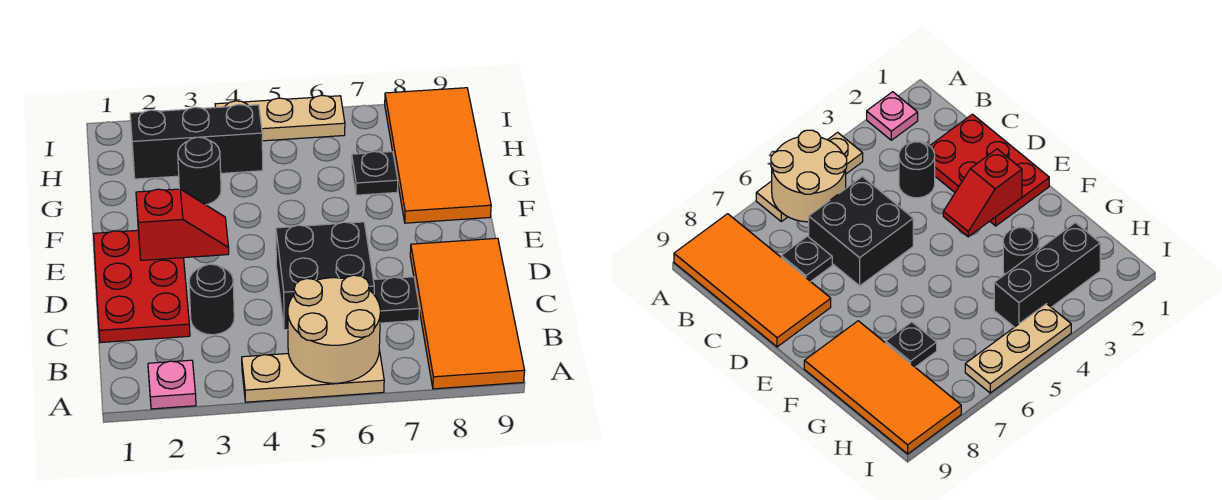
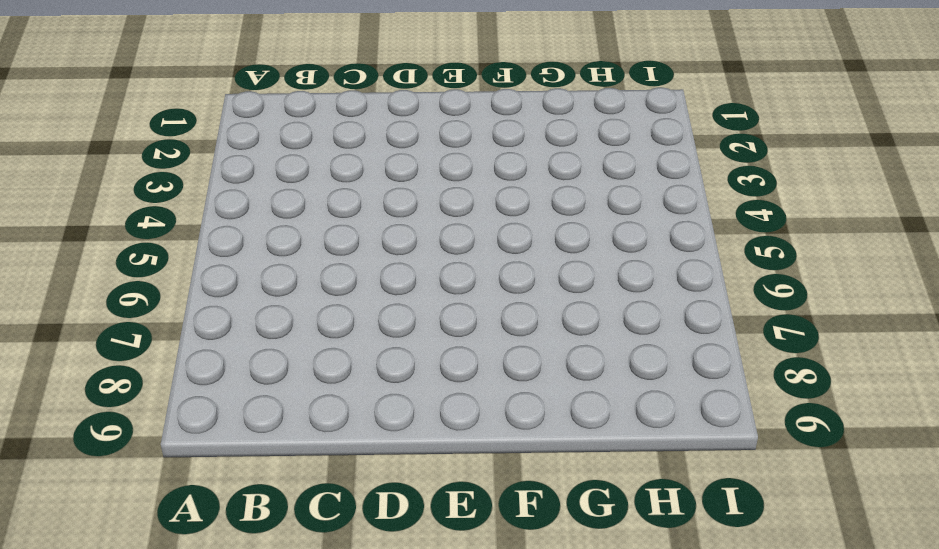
none -> pink 1x1 plate [148,360,196,409]
none -> tan 1x3 plate [242,350,384,402]
none -> orange 2x4 tile [410,238,525,389]

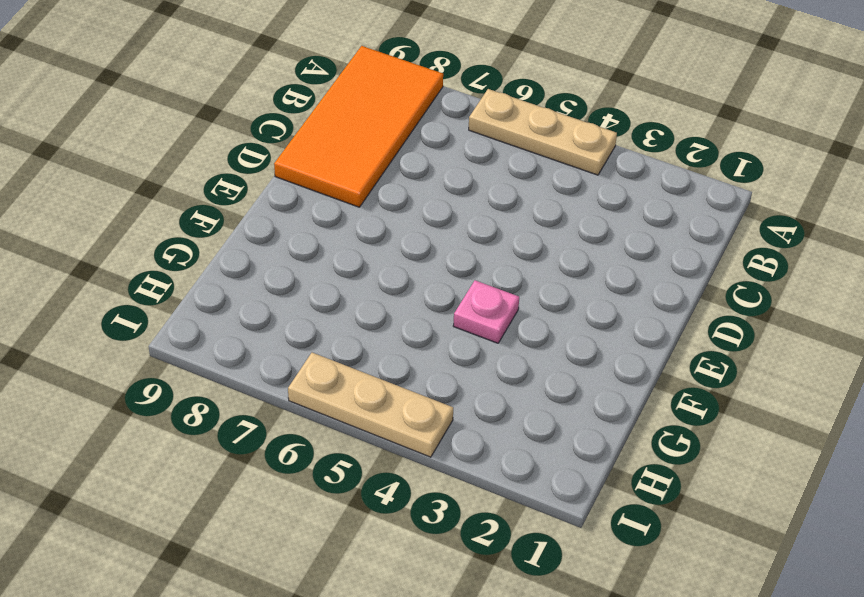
pink 1x1 plate [453,280,519,343] -> pink 1x1 plate moved to [148,360,196,409]
none -> red 2x3 plate [94,230,190,343]
none -> black 1x1 round brick [189,264,234,335]
none -> black 2x2 brick [276,222,374,330]

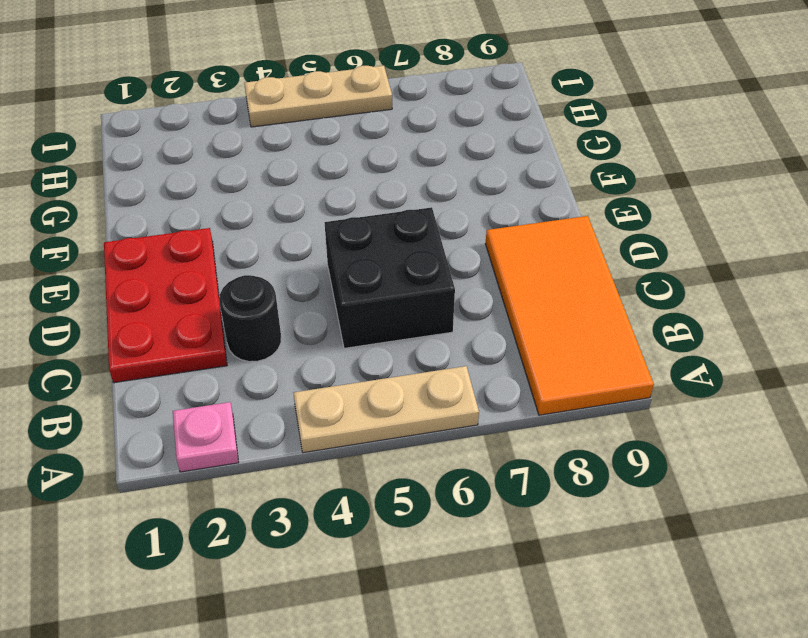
none -> black 1x1 plate [374,277,419,323]
none -> orange 2x4 tile [385,88,491,223]
none -> black 1x1 round brick [178,137,221,205]

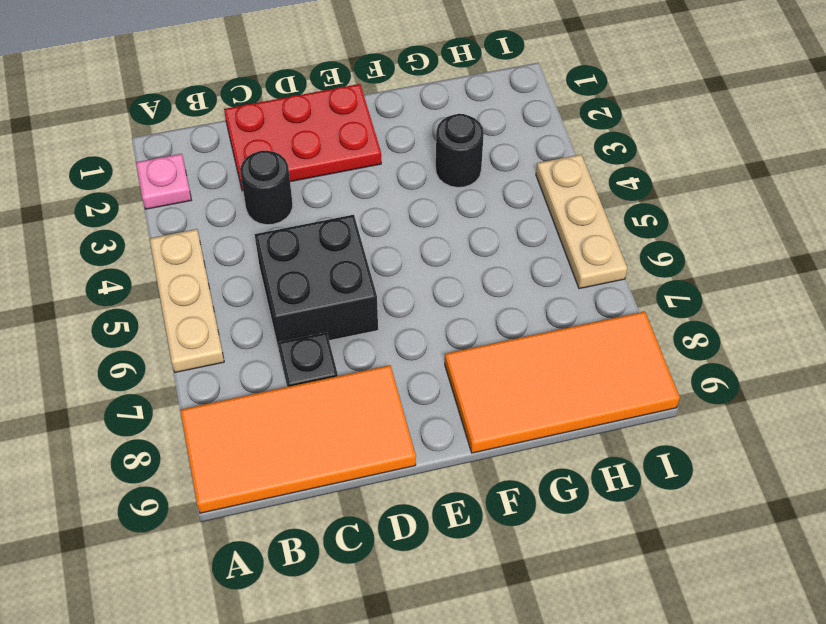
none -> black 1x1 plate [352,151,398,195]
none -> black 1x3 brick [130,105,263,179]
none -> tan 2x2 round brick [288,275,380,383]

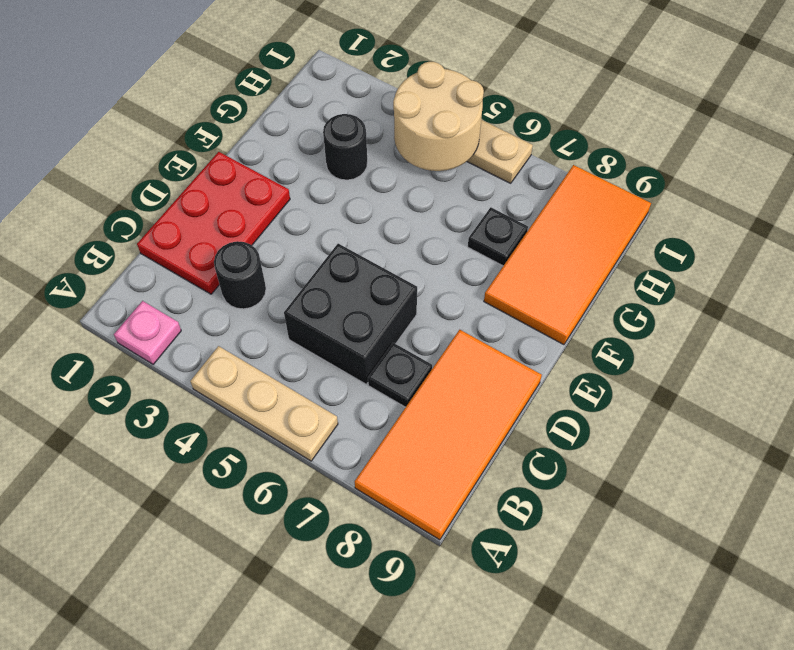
tan 2x2 round brick [393,62,484,171] -> tan 2x2 round brick moved to [288,275,380,383]
none -> black 1x3 brick [130,105,263,179]
none -> red 1x2 slope [136,189,229,260]

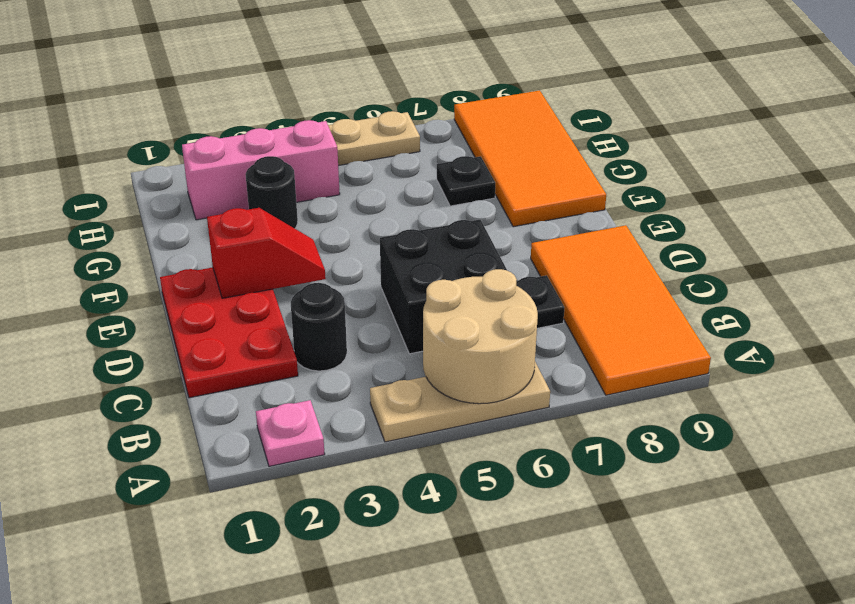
pink 1x3 brick [182,120,340,220] -> black 1x3 brick [130,105,263,179]

